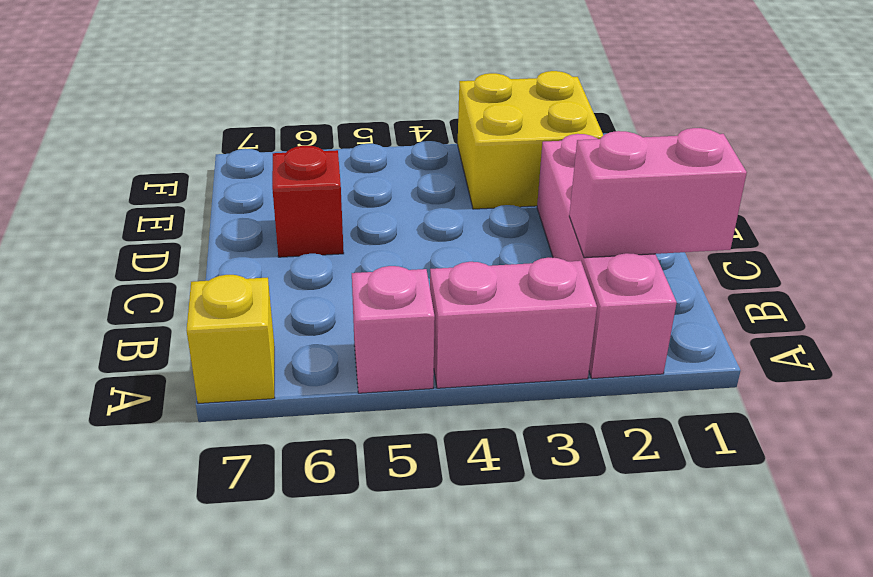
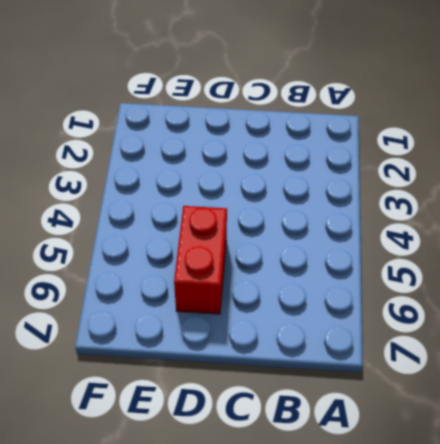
red 1x2 brick [174,206,227,314] -> red 1x1 brick [272,146,344,257]
none -> pink 1x4 brick [537,134,677,379]
none -> pink 1x2 brick [430,258,597,388]

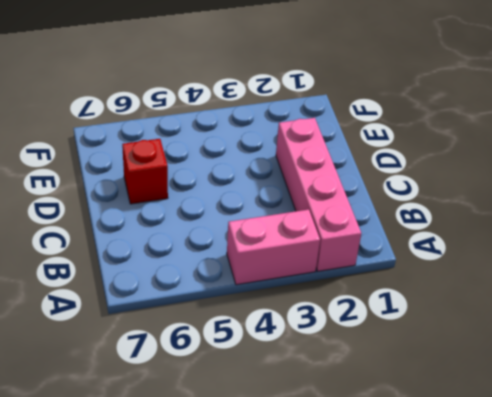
none -> pink 1x1 brick [352,266,435,393]
none -> yellow 1x1 brick [187,275,275,404]

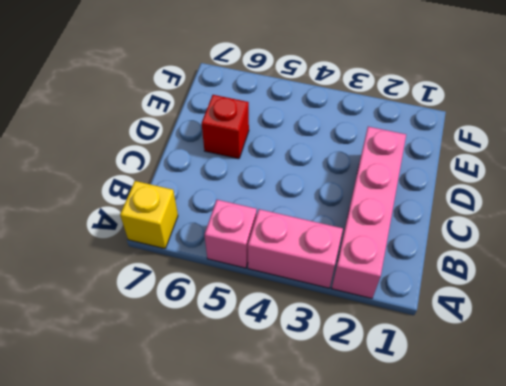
none -> yellow 2x2 brick [458,71,603,209]
none -> pink 1x2 brick [569,128,747,258]

